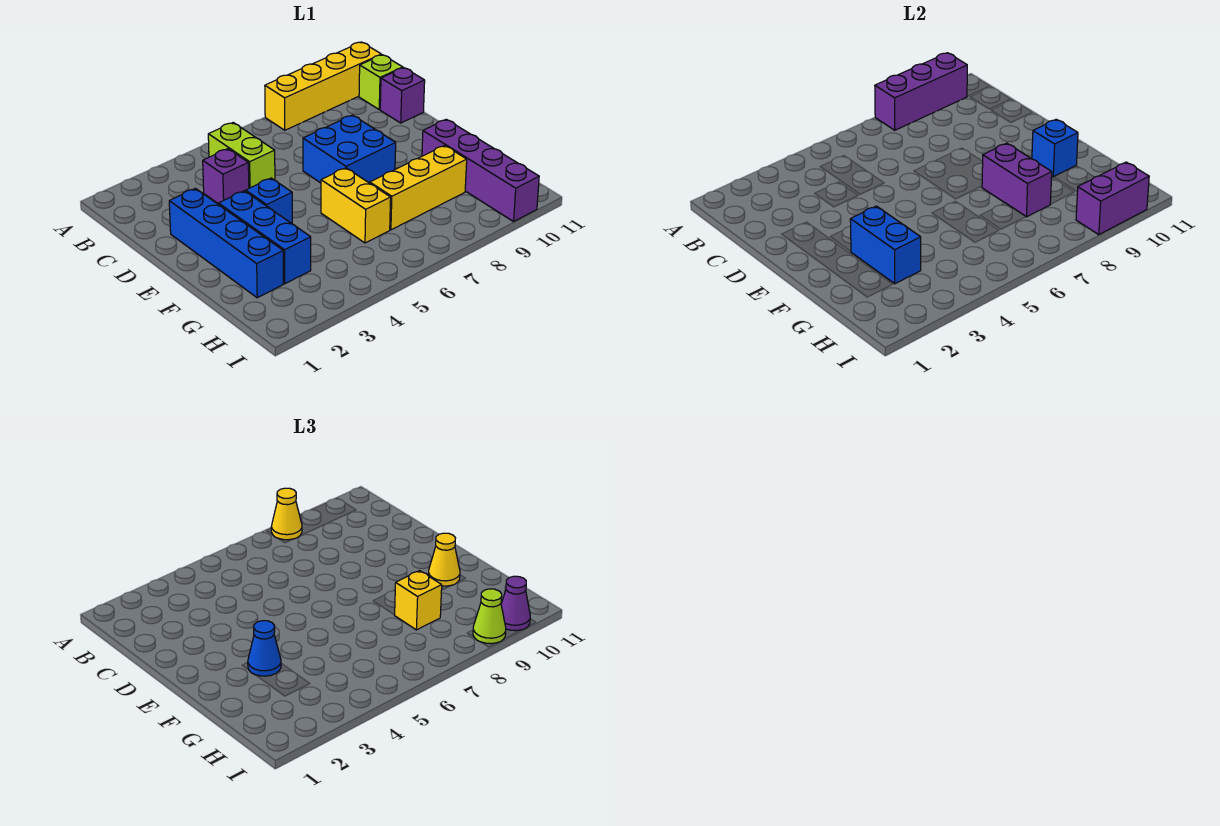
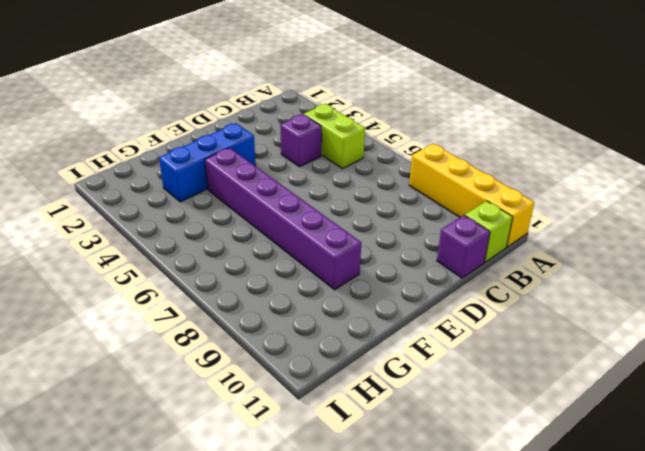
lime 1x2 brick [304,104,365,169] -> lime 1x2 brick turned to [208,123,275,188]
purple 1x6 brick [205,148,361,290] -> yellow 1x2 brick [321,168,391,243]
none -> blue 1x4 brick [169,188,283,298]
none -> blue 2x2 brick [303,115,396,183]
none -> blue 1x1 brick [246,178,292,223]

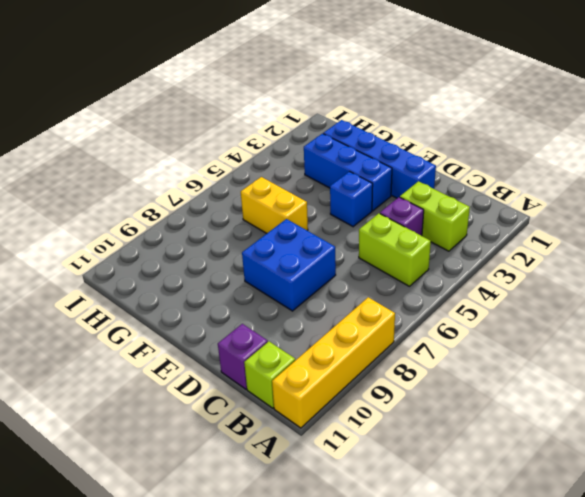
lime 1x2 brick [400,181,470,251] -> none
none -> purple 1x4 brick [422,119,539,222]
none -> yellow 1x3 brick [370,145,467,230]
none -> purple 1x3 brick [875,53,967,130]

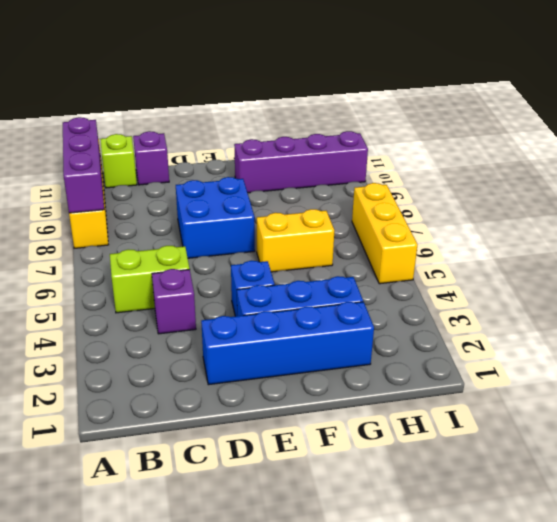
yellow 1x3 brick [352,183,418,284] -> yellow 1x3 brick moved to [370,145,467,230]
none -> blue 1x2 brick [850,206,921,284]
none -> purple 1x2 brick [982,143,1052,217]
none -> blue 1x1 brick [1032,119,1078,177]

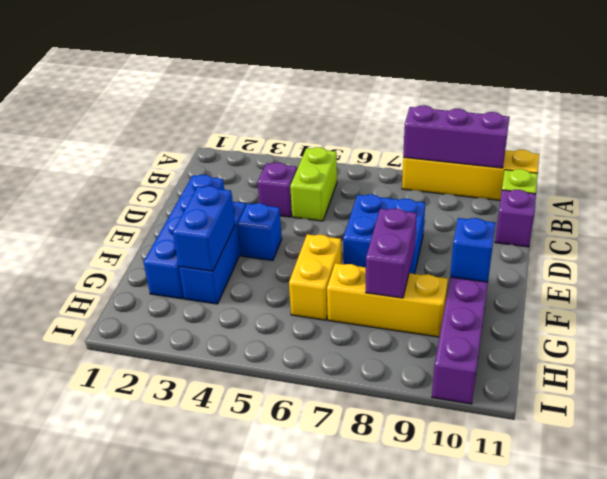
none -> purple 1x2 brick [1076,162,1149,234]
none -> yellow 1x1 cone [271,488,302,540]
none -> blue 1x1 cone [248,621,281,676]

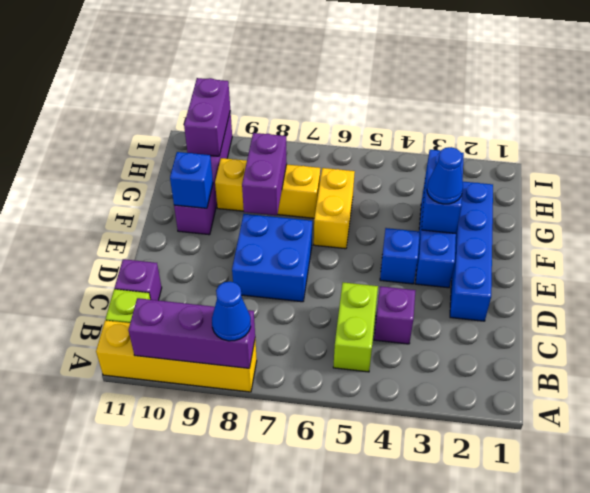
blue 1x1 cone [212,281,251,341] -> yellow 1x1 cone [271,488,302,540]
purple 1x2 brick [184,78,230,156] -> purple 1x2 brick turned to [1076,162,1149,234]
none -> yellow 1x1 cone [428,533,460,586]
none -> yellow 1x1 brick [395,571,442,630]
none -> lime 1x1 cone [473,589,506,644]

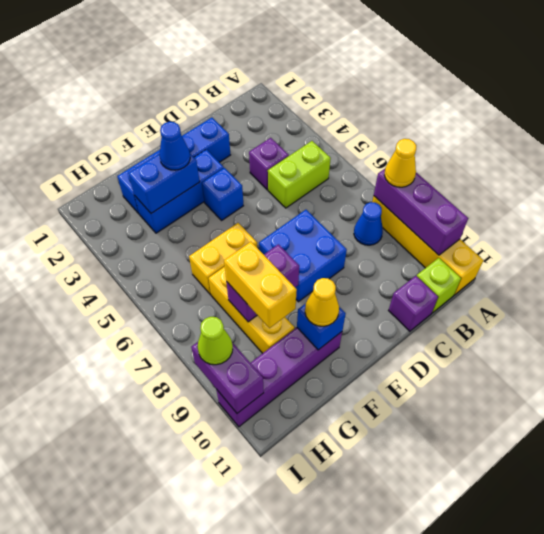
blue 1x1 cone [354,202,383,245] -> none
yellow 1x2 brick [224,242,297,328] -> yellow 1x1 brick [395,571,442,630]
none -> purple 1x1 cone [501,576,530,631]

